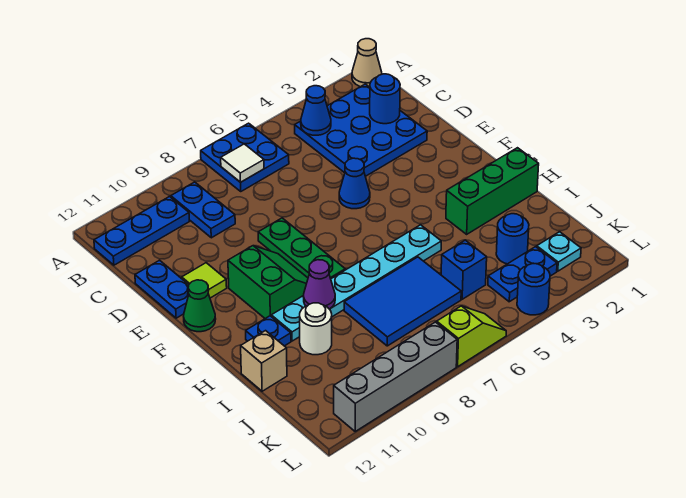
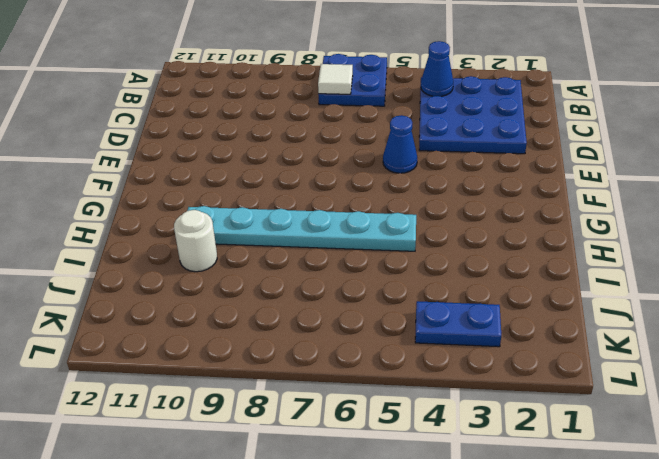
none -> tan 1x1 cone [352,39,382,87]
none -> blue 1x2 plate [171,182,235,238]
none -> blue 1x3 plate [94,197,189,265]

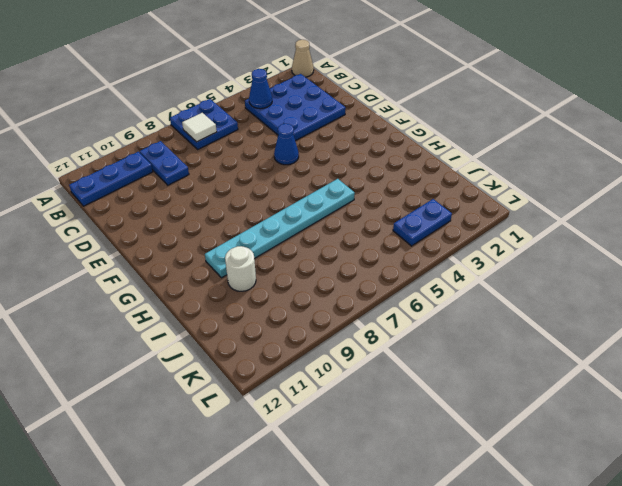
none -> blue 1x2 plate [135,260,189,318]
none -> green 1x3 plate [258,218,345,279]
none -> lime 1x1 tile [182,263,227,298]

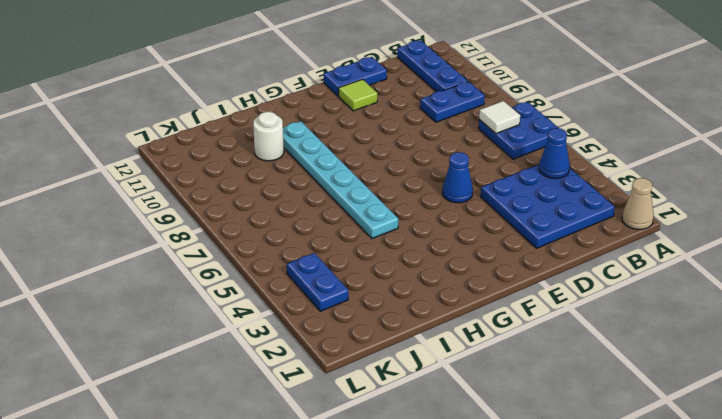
none -> green 1x3 plate [258,218,345,279]
none -> green 2x2 slope [228,246,308,318]
none -> green 1x1 cone [184,280,216,332]

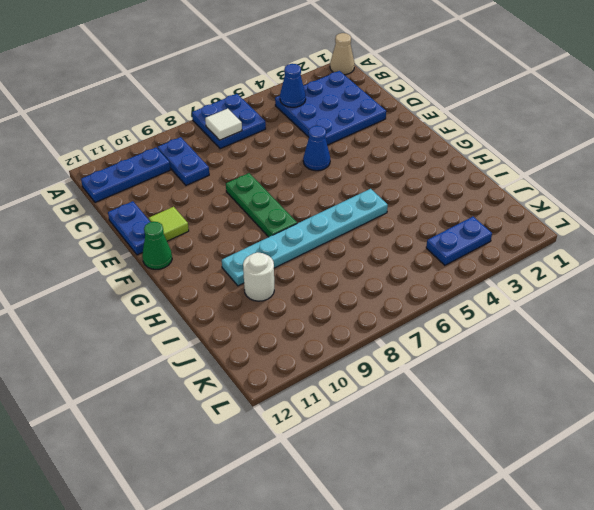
none -> green 2x2 slope [228,246,308,318]
none -> green 1x3 brick [446,148,539,234]
none -> blue 1x1 plate [246,316,291,346]

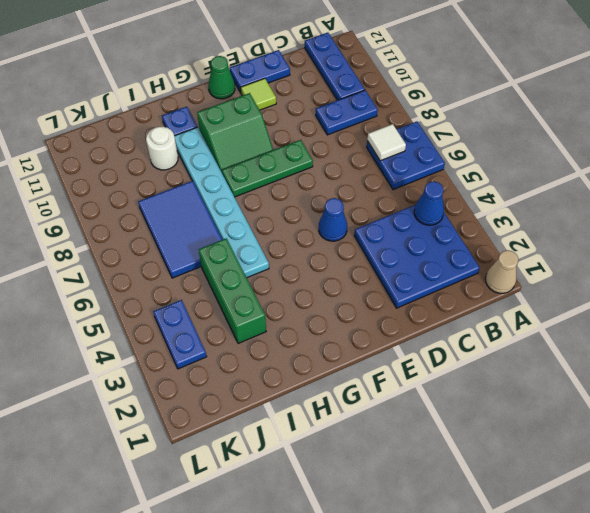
green 1x3 brick [199,238,266,343] -> green 1x3 brick moved to [446,148,539,234]
none -> tan 1x1 brick [241,331,287,391]
none -> blue 1x1 round brick [496,214,529,264]
none -> blue 1x1 brick [441,240,487,299]

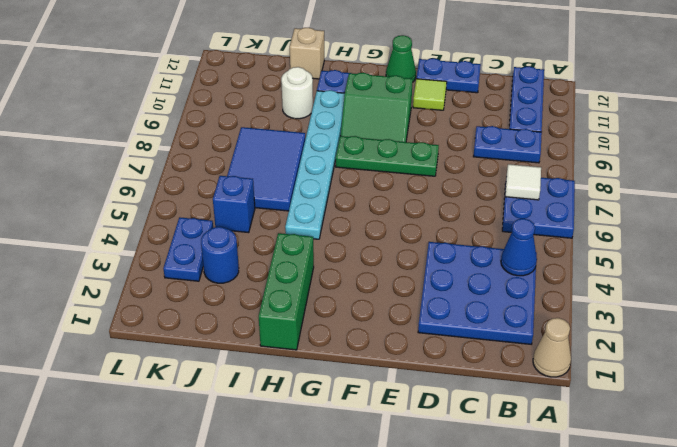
none -> blue 1x1 cone [339,158,370,209]
none -> cyan 1x1 plate [537,232,581,271]
none -> blue 1x1 round brick [517,264,550,315]

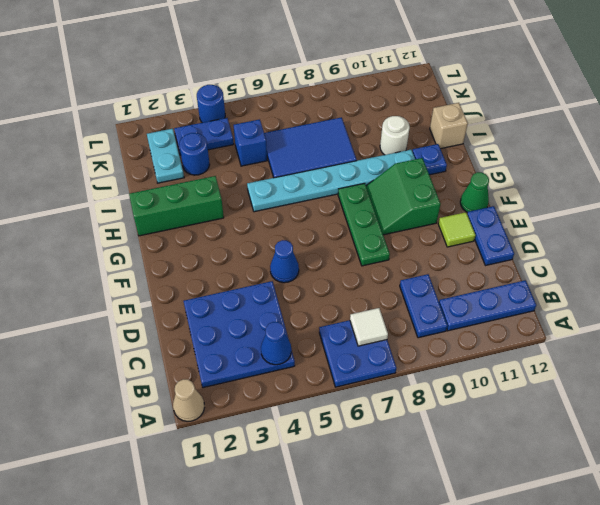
cyan 1x2 plate [147,129,184,183] -> cyan 1x1 plate [537,232,581,271]
none -> lime 1x2 slope [437,306,506,367]
none -> grey 1x4 brick [334,322,457,431]
none -> blue 1x1 round brick [370,74,400,124]

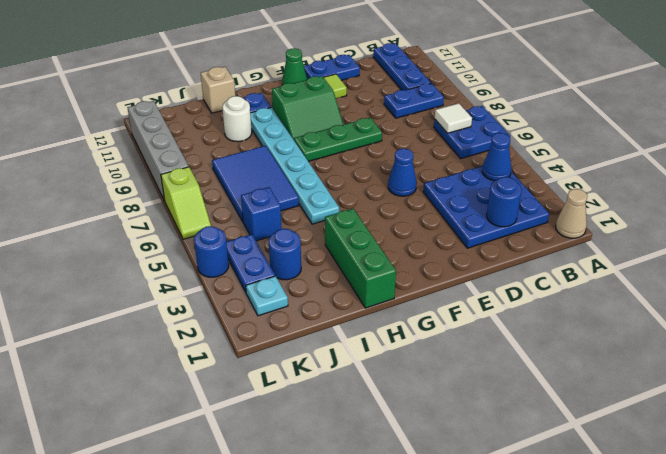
none -> purple 1x1 cone [303,260,335,309]

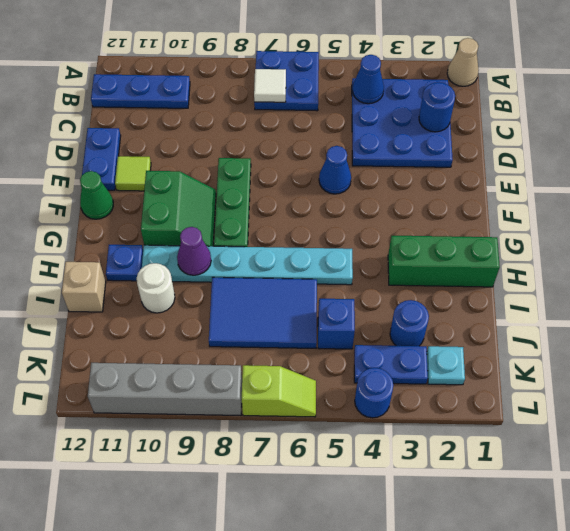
none -> blue 1x2 plate [171,182,235,238]

